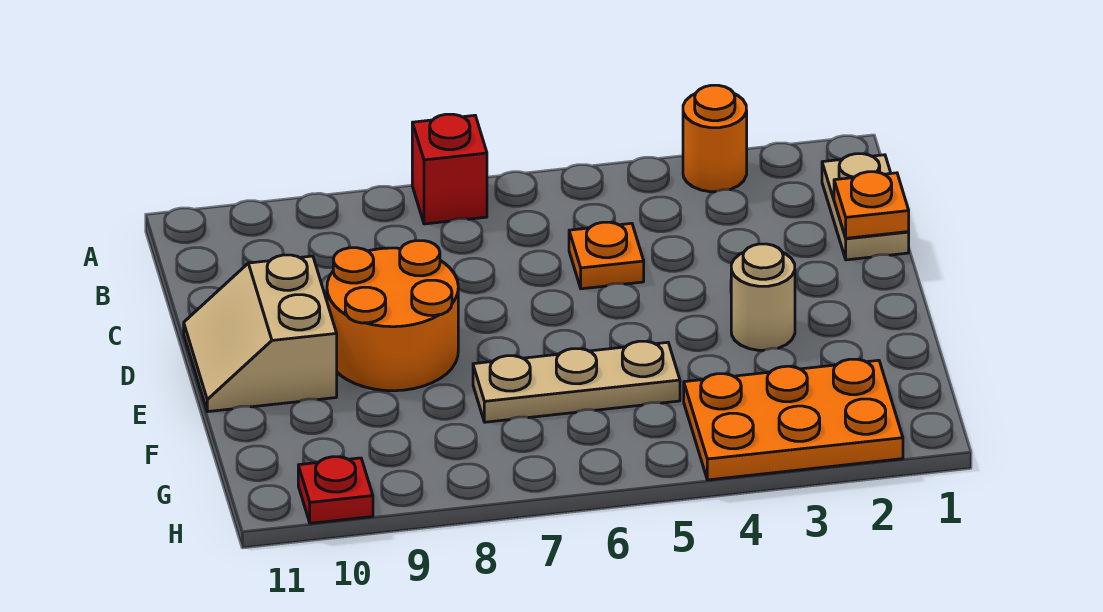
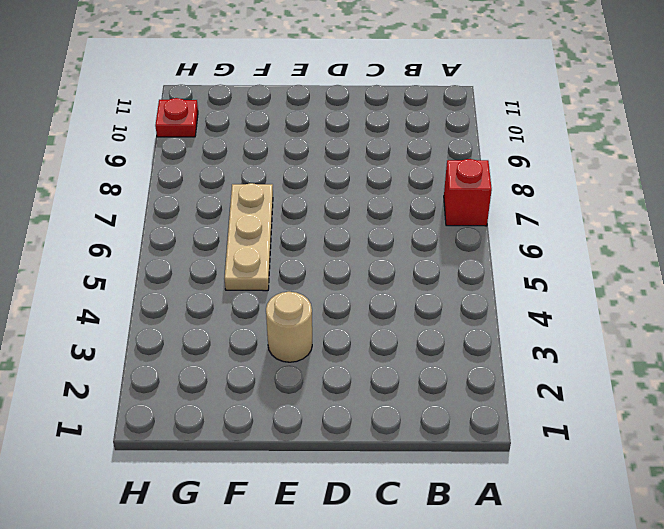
none -> orange 1x1 round brick [683,85,747,192]
none -> tan 1x2 plate [822,154,909,260]

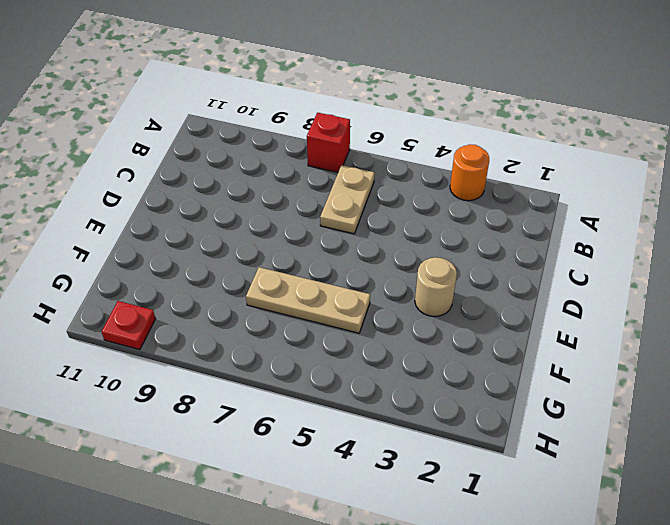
tan 1x2 plate [320,165,374,234] -> tan 1x2 plate moved to [822,154,909,260]
none -> orange 1x1 plate [569,222,644,289]
none -> orange 2x2 round brick [327,241,458,391]

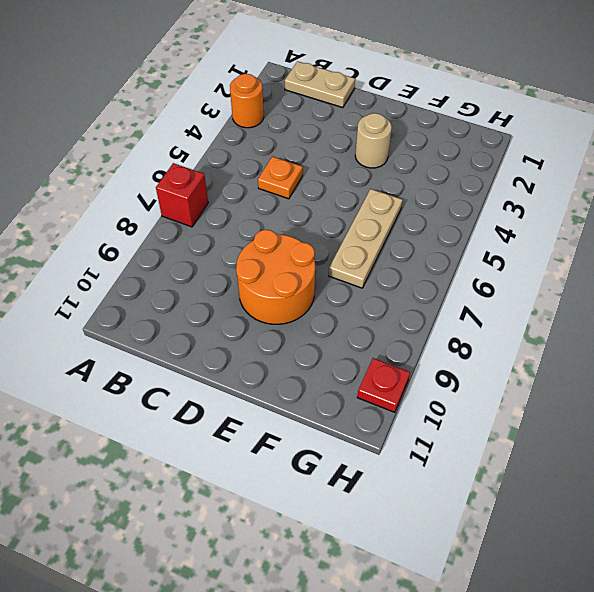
none -> tan 2x2 slope [184,255,337,412]
none -> orange 2x3 plate [684,359,903,480]

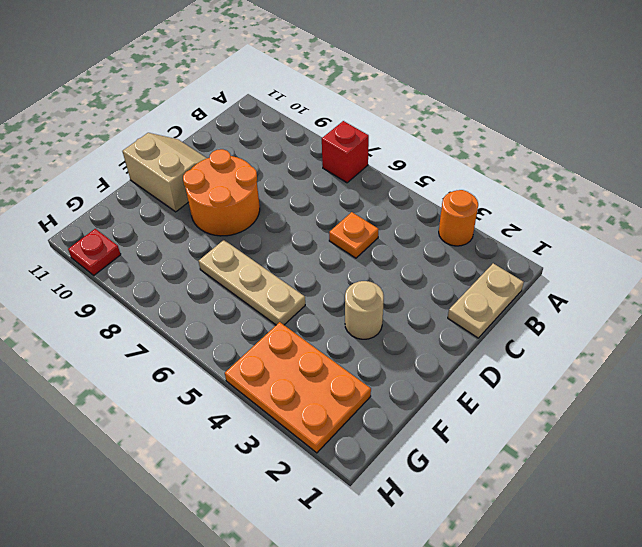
tan 2x2 slope [122,133,207,212] -> tan 2x2 slope turned to [184,255,337,412]
none -> orange 1x1 plate [834,172,909,238]

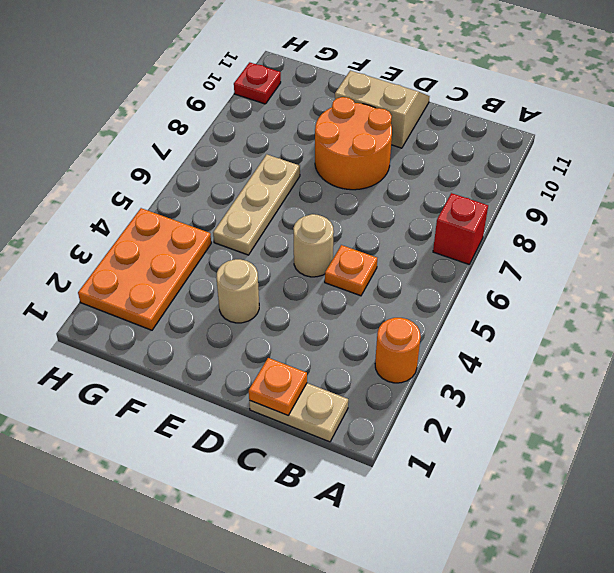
tan 1x1 round brick [293,214,334,277] -> none

